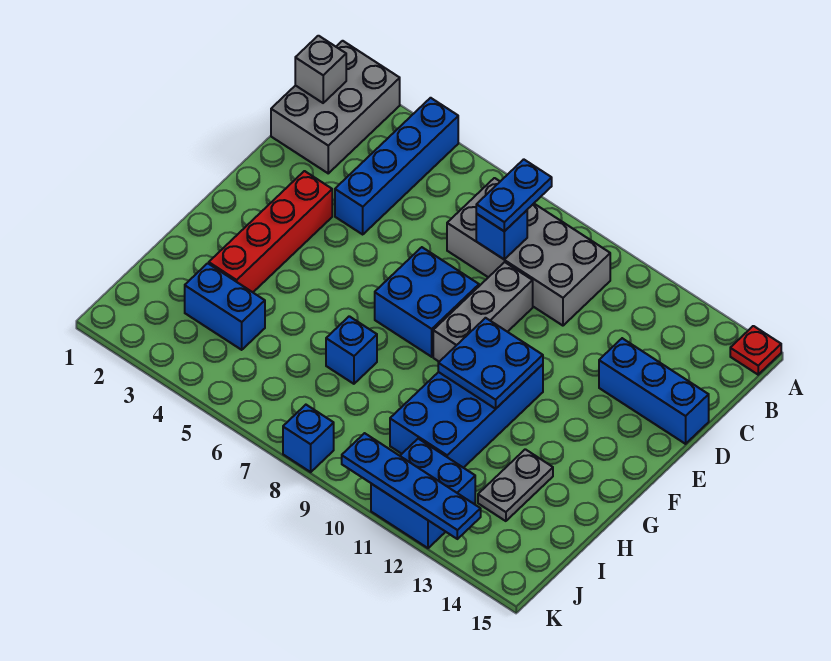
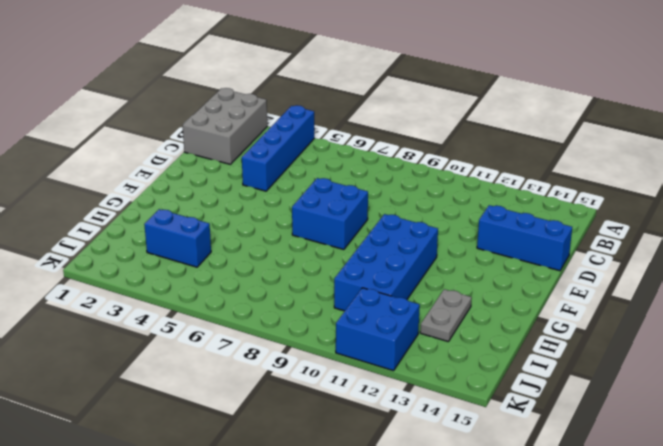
none -> red 1x1 plate [730,326,781,375]
none -> grey 2x4 brick [447,178,610,326]
none -> grey 1x3 brick [433,262,533,362]

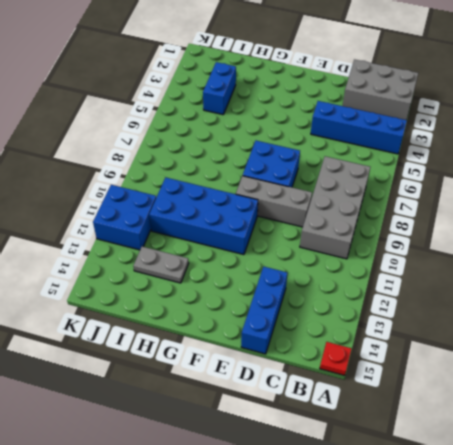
none -> red 1x4 brick [209,171,332,292]
none -> blue 1x1 brick [326,316,377,384]
none -> blue 1x1 brick [283,405,334,472]

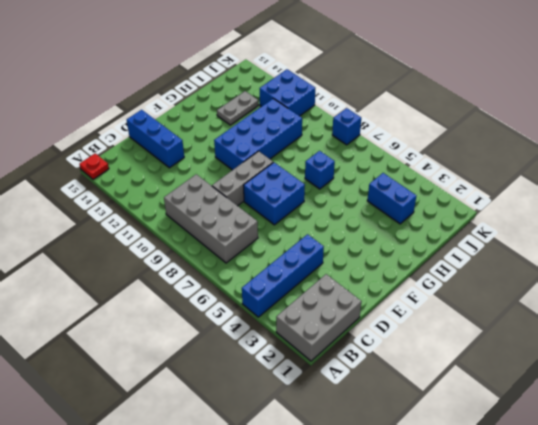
none -> red 1x4 brick [209,171,332,292]
none -> grey 1x1 brick [295,36,346,103]
none -> blue 1x1 brick [476,210,527,259]

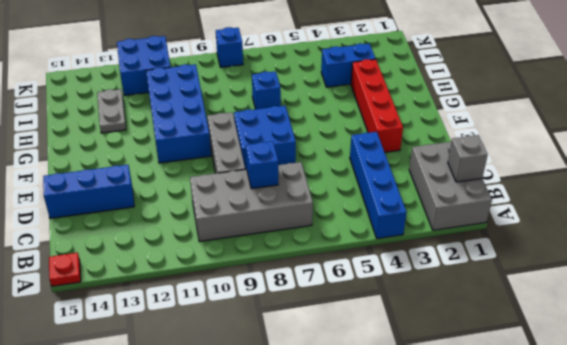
none -> blue 2x2 plate [438,318,543,409]
none -> blue 1x4 plate [342,433,481,539]
none -> blue 1x2 plate [476,159,552,231]

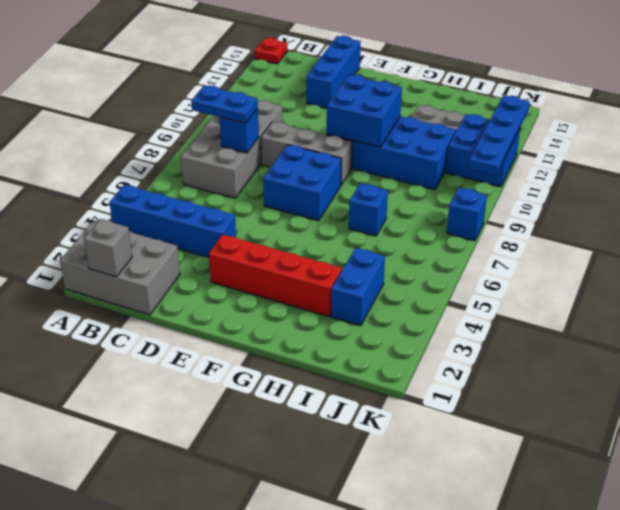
blue 2x2 brick [327,75,402,147] -> blue 2x2 plate [438,318,543,409]

